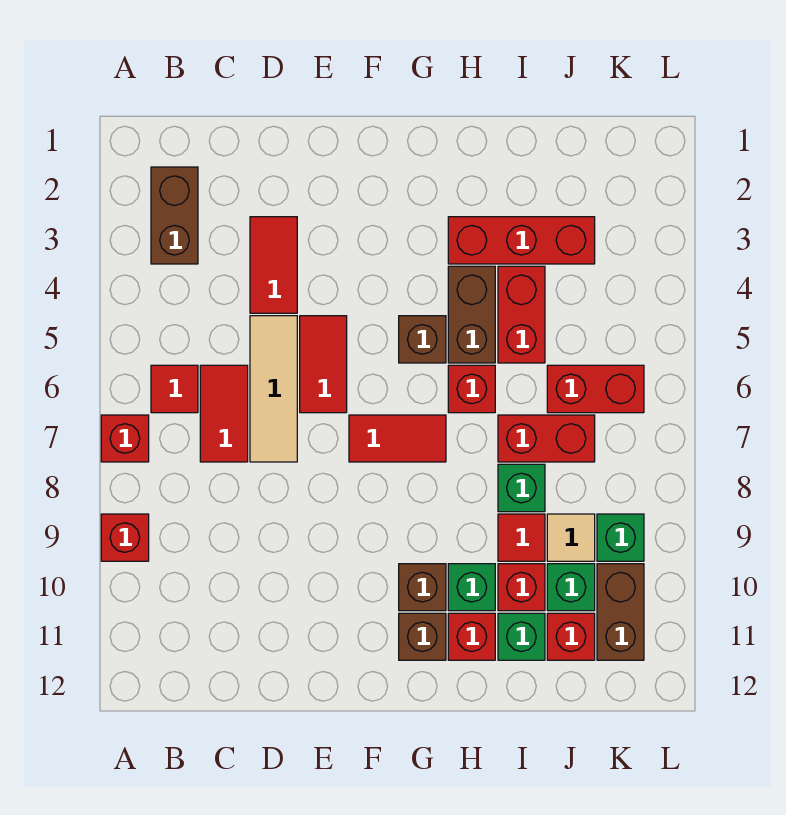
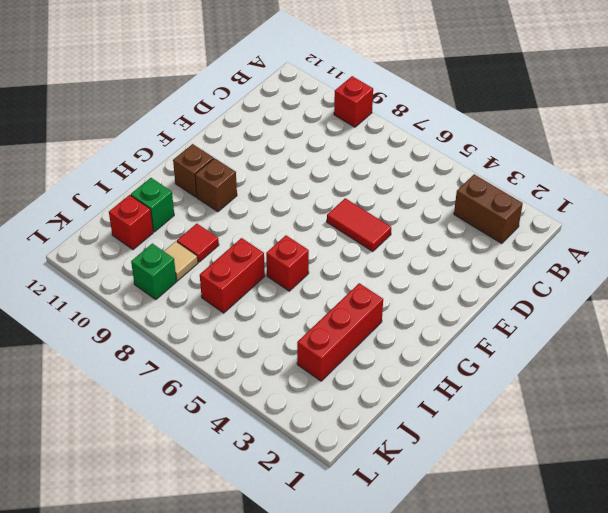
none -> red 1x1 brick [101,415,149,462]
none -> red 1x1 tile [151,365,198,413]
none -> red 1x2 tile [200,365,248,462]

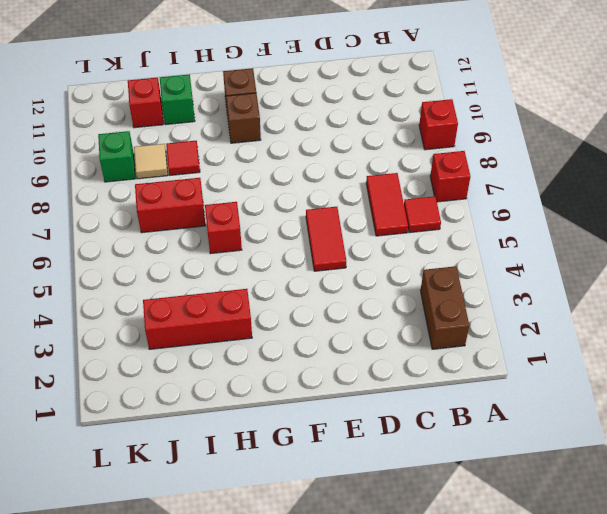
none -> red 1x2 tile [250,217,297,313]
none -> tan 1x3 tile [250,316,297,462]
none -> red 1x2 tile [349,415,446,462]

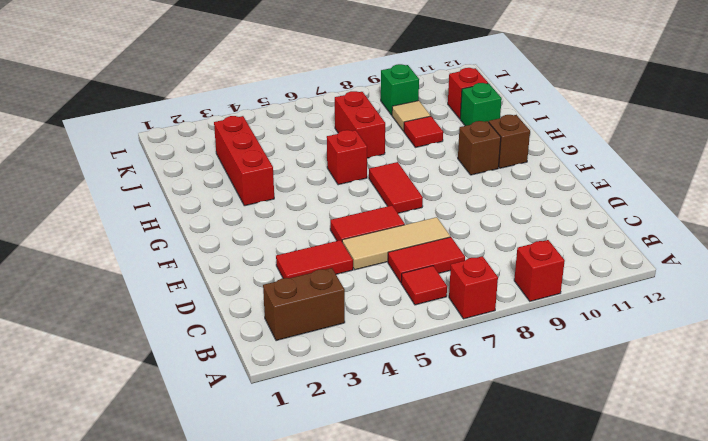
none -> brown 1x1 brick [399,316,446,363]
none -> brown 1x2 brick [448,266,495,363]
none -> green 1x1 brick [448,564,495,611]

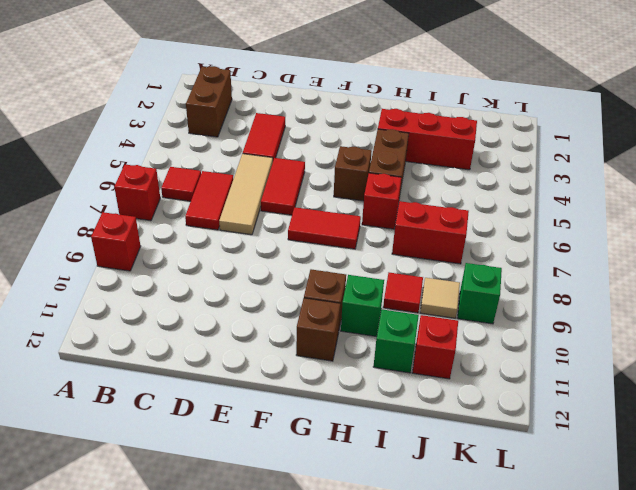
none -> red 1x1 brick [448,613,495,660]
none -> red 1x2 brick [498,266,545,363]
none -> green 1x1 brick [498,464,545,512]

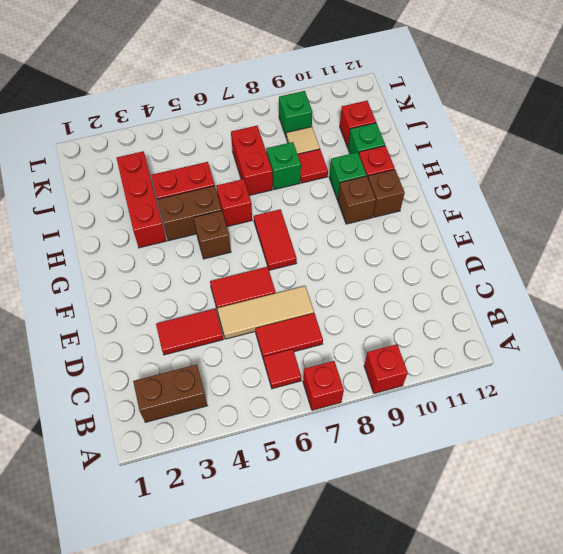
none -> red 1x1 brick [498,564,545,611]
none -> red 1x2 brick [547,365,644,413]
none -> green 1x1 brick [547,564,595,611]

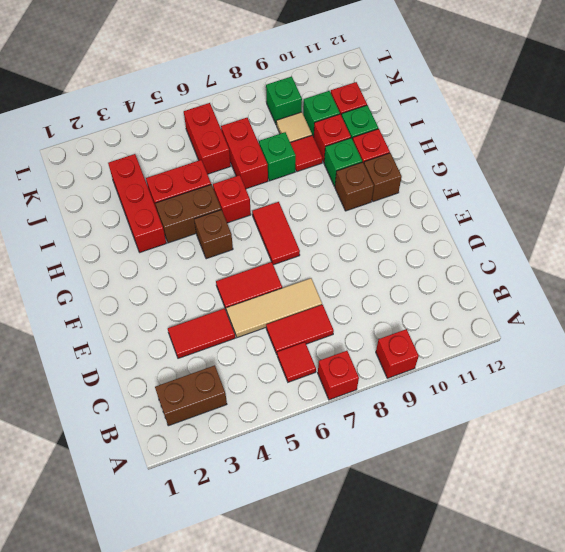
none -> brown 1x2 brick [597,564,644,660]

